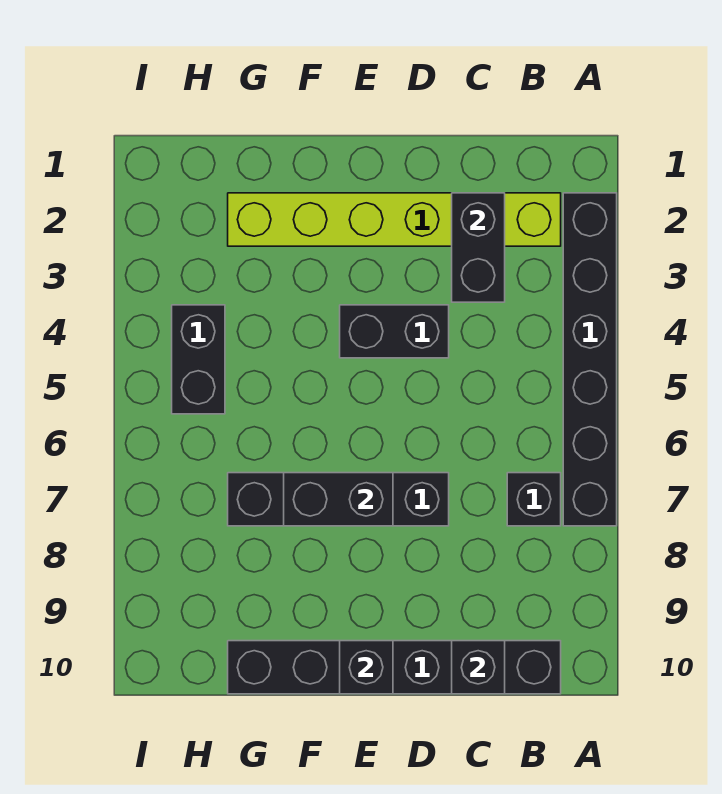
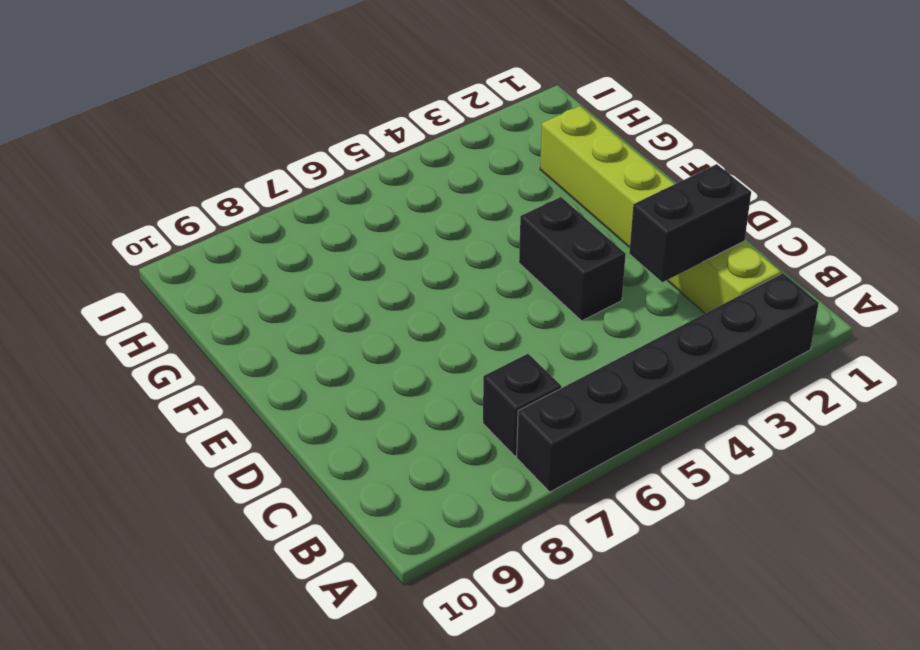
none -> black 1x6 brick [228,641,561,694]
none -> black 1x4 brick [228,473,449,526]

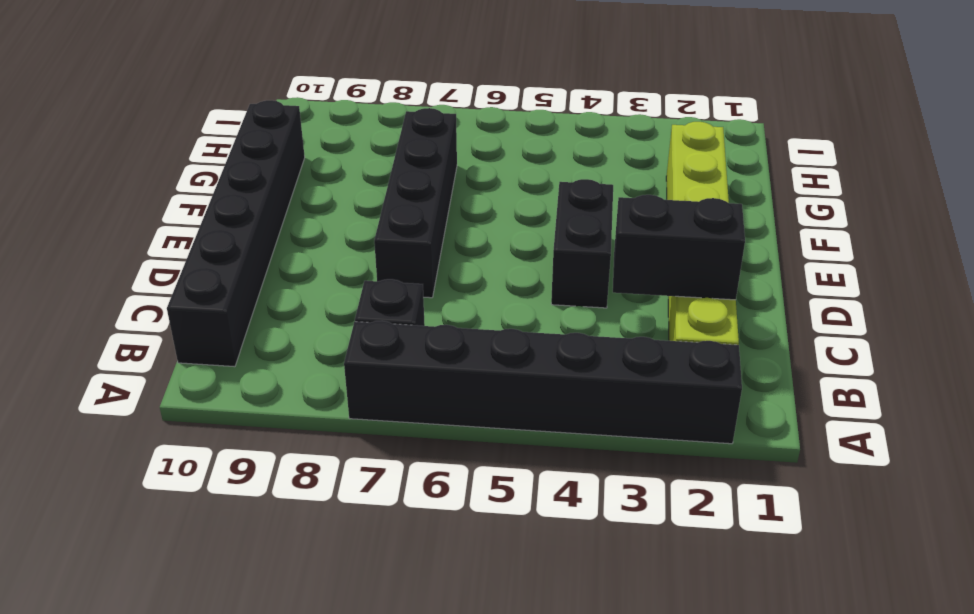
none -> black 1x2 brick [172,305,225,414]
none -> black 1x1 brick [452,641,505,694]

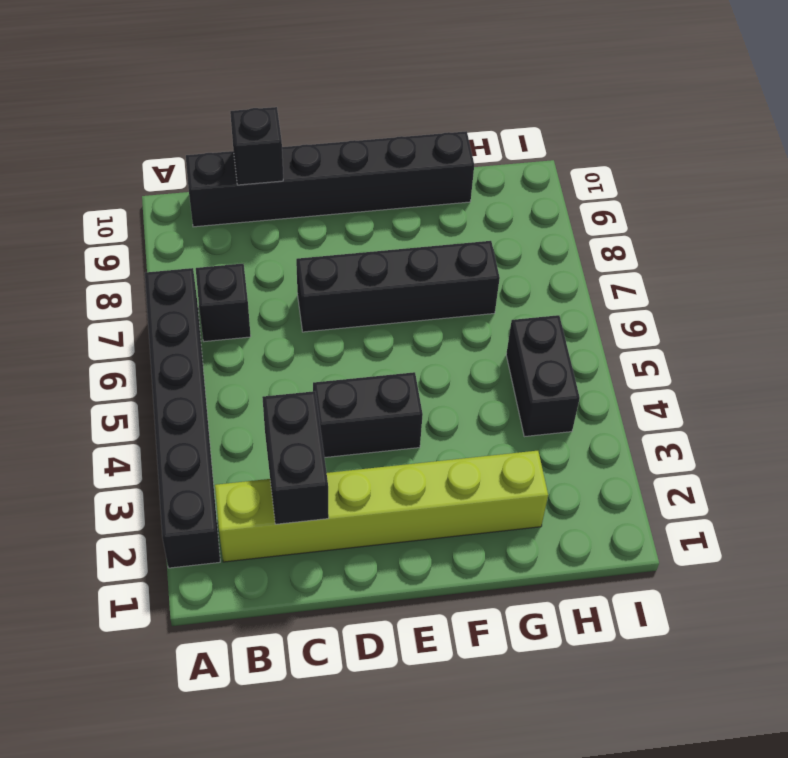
none -> black 1x2 brick [284,473,393,526]
none -> black 1x1 brick [340,641,393,694]

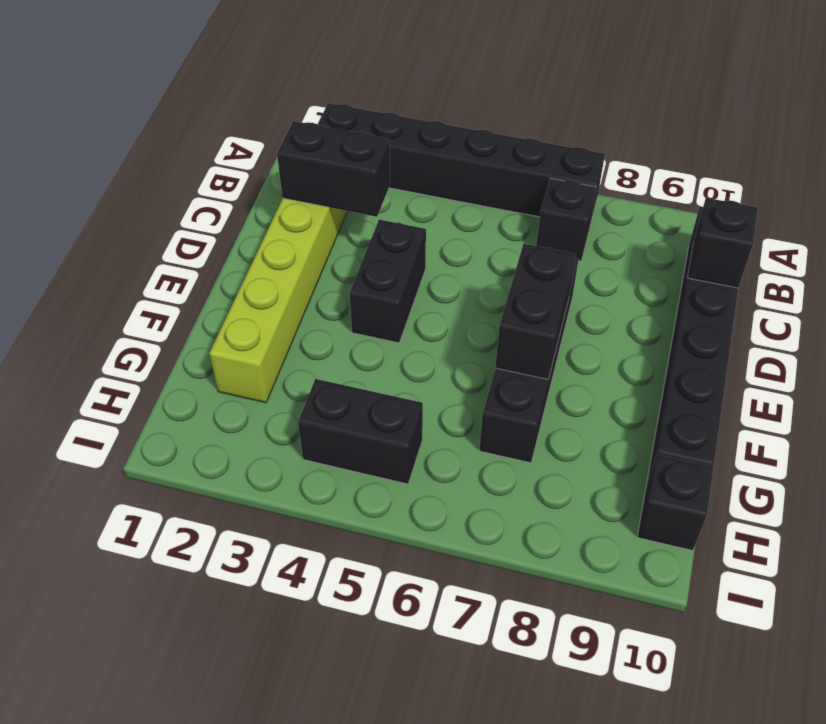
black 1x1 brick [637,455,714,551] -> black 1x1 brick moved to [340,641,393,694]

